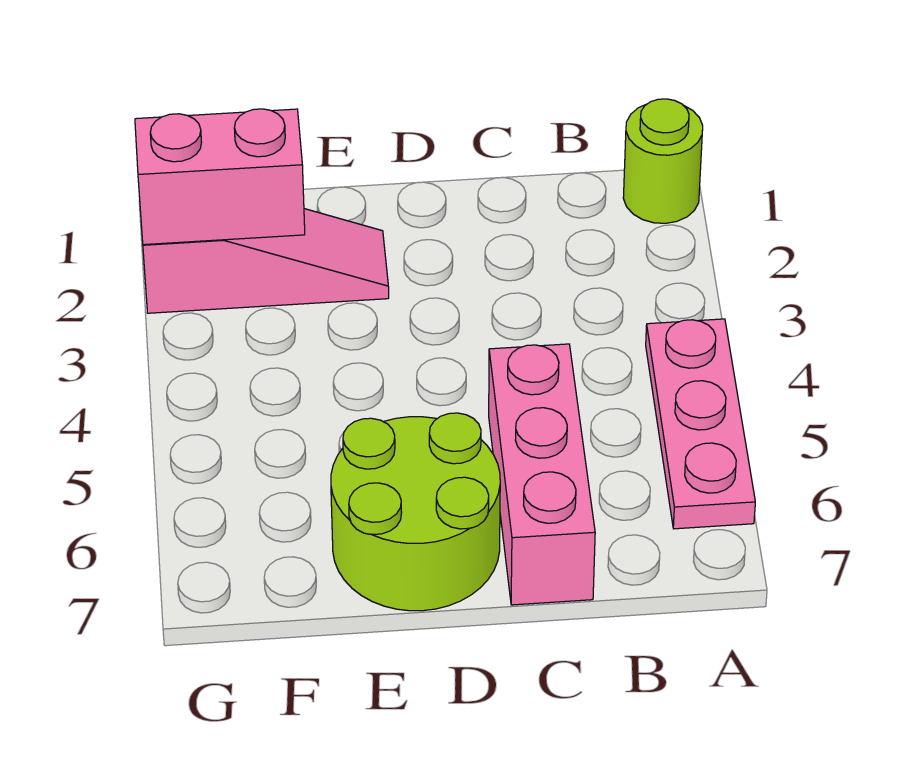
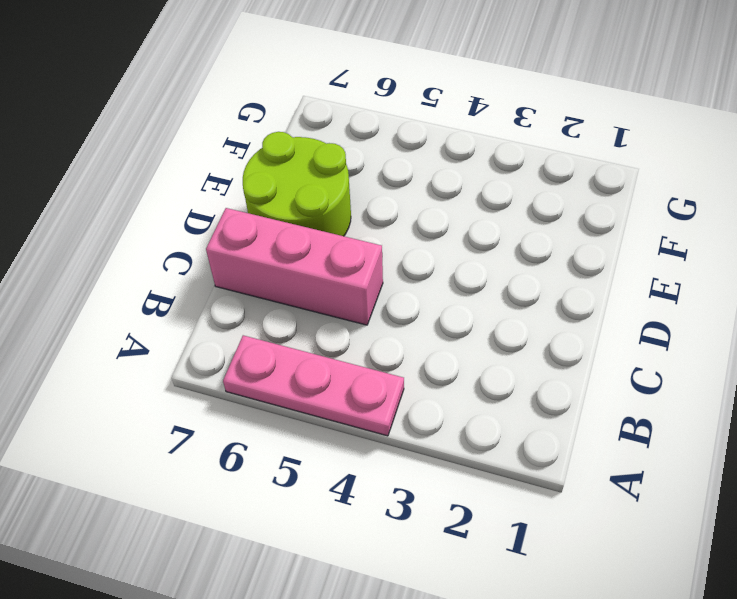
none -> lime 1x1 round brick [623,99,703,223]
none -> pink 1x3 slope [143,209,389,313]

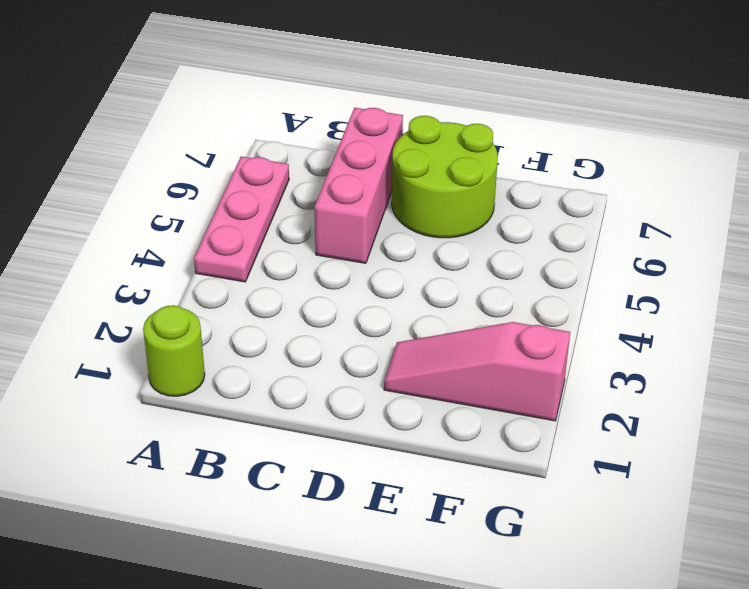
none -> pink 1x2 brick [135,109,305,245]

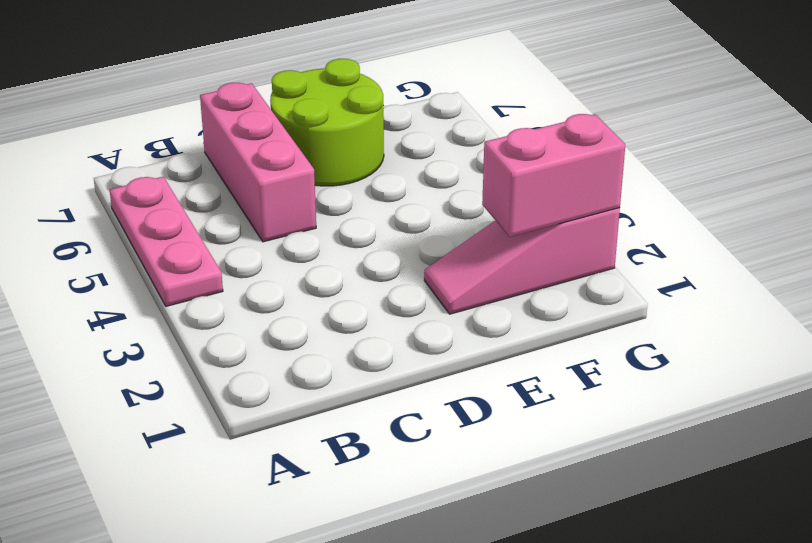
none -> lime 1x1 round brick [623,99,703,223]

